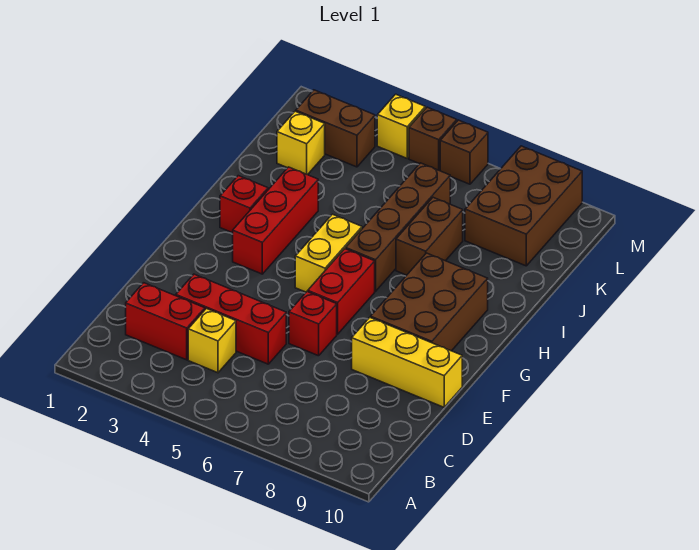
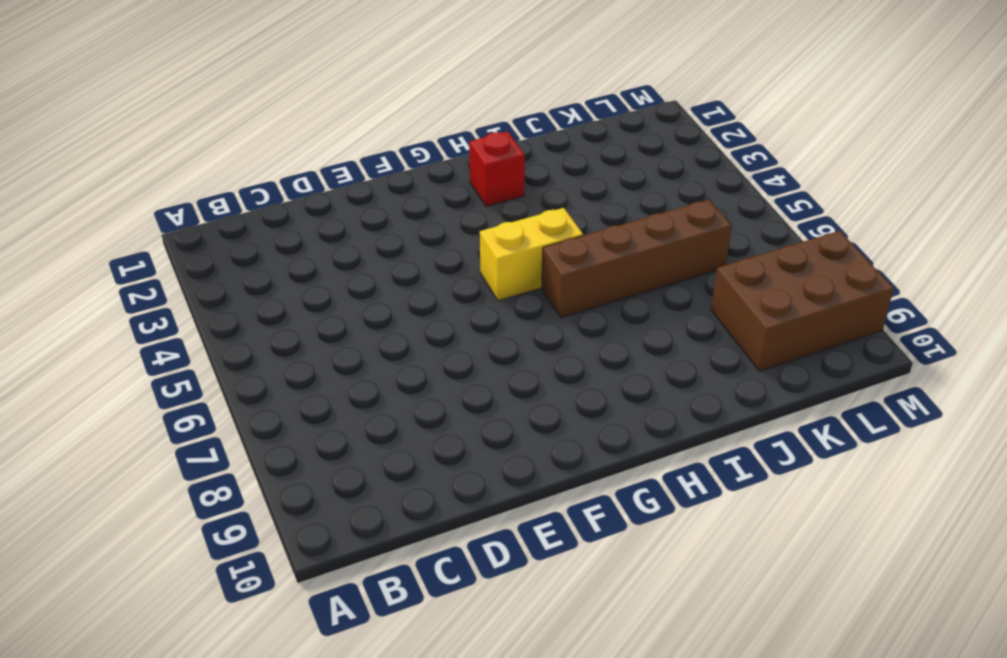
none -> red 1x2 brick [126,283,205,360]
none -> yellow 1x1 brick [188,309,236,373]
none -> red 1x3 brick [176,274,286,364]

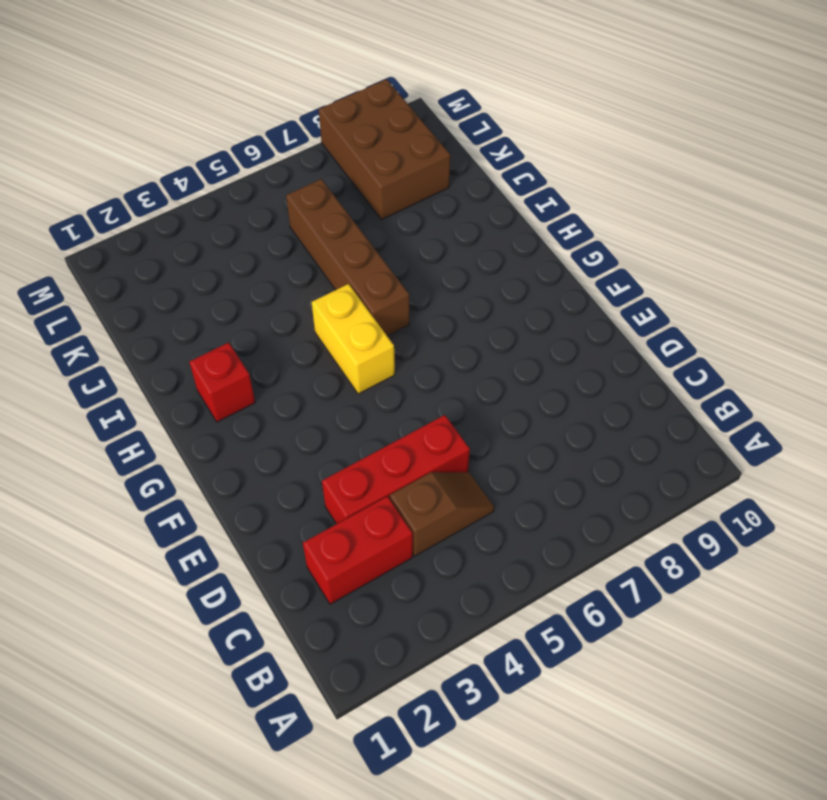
brown 1x2 slope [390,472,494,556] -> yellow 1x1 brick [188,309,236,373]
none -> red 1x1 brick [289,292,337,356]
none -> yellow 1x3 brick [352,317,462,407]
none -> red 1x2 brick [308,249,375,334]

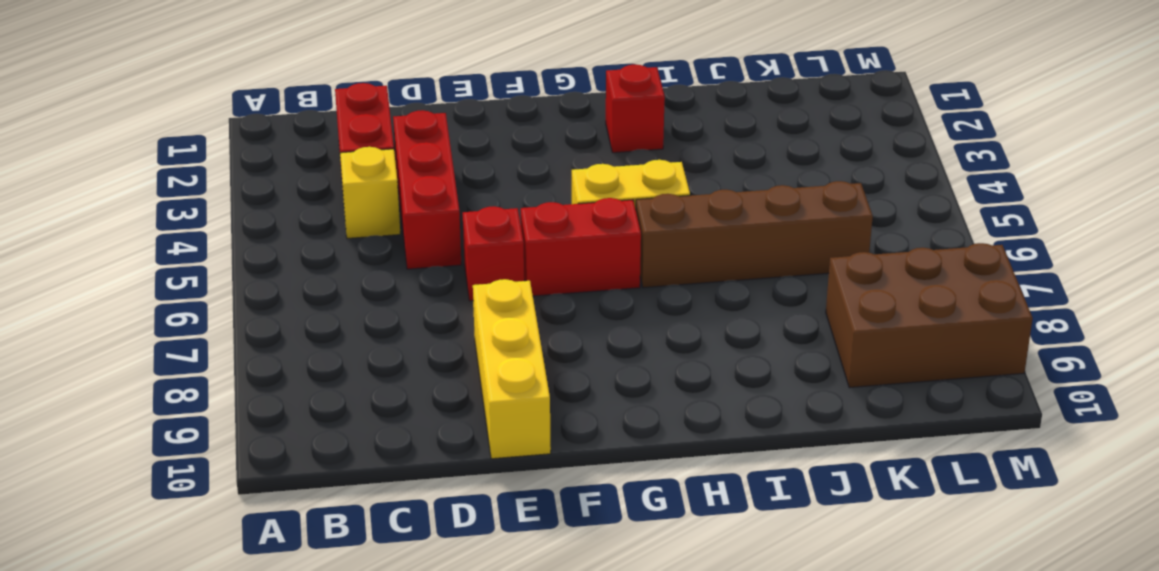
none -> brown 2x3 brick [371,253,488,351]
none -> red 1x3 brick [233,167,318,274]
none -> brown 1x2 brick [396,197,463,275]

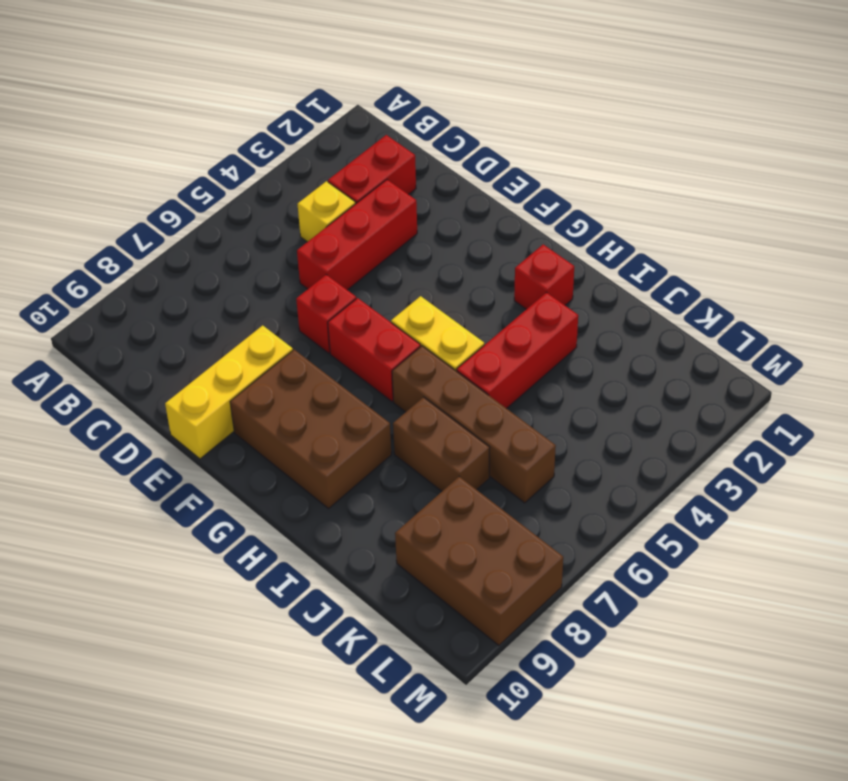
red 1x3 brick [457,292,578,409] -> red 1x3 brick turned to [233,167,318,274]
none -> yellow 1x1 brick [277,111,325,175]
none -> brown 1x2 brick [296,90,375,167]
none -> yellow 1x1 brick [377,94,425,158]

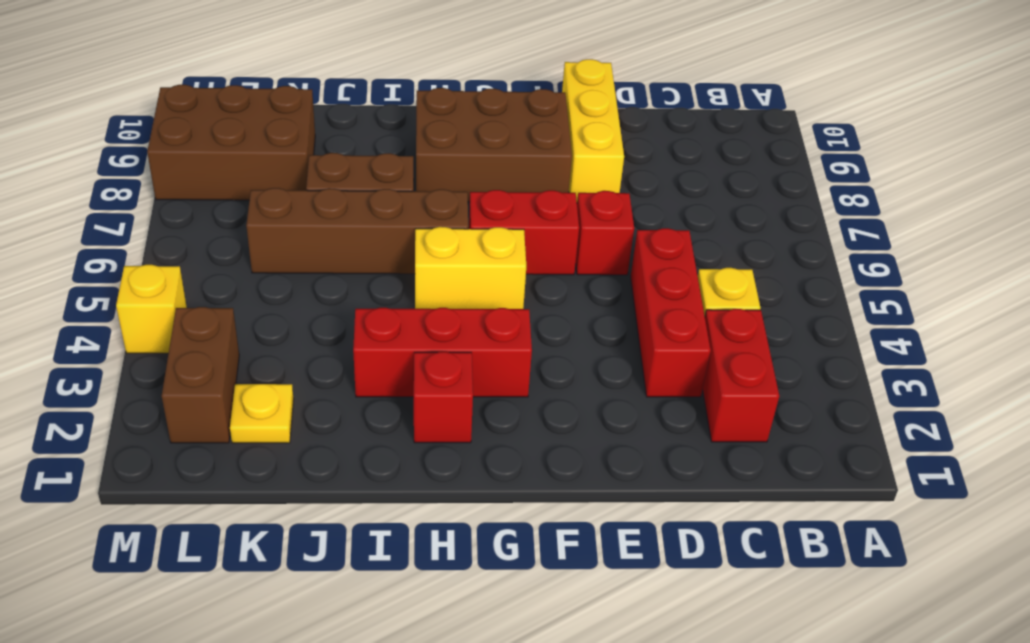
yellow 1x1 plate [230,384,294,443] -> yellow 1x1 brick [277,111,325,175]
none -> brown 1x1 brick [409,107,457,171]
none -> brown 1x1 brick [440,120,488,184]

